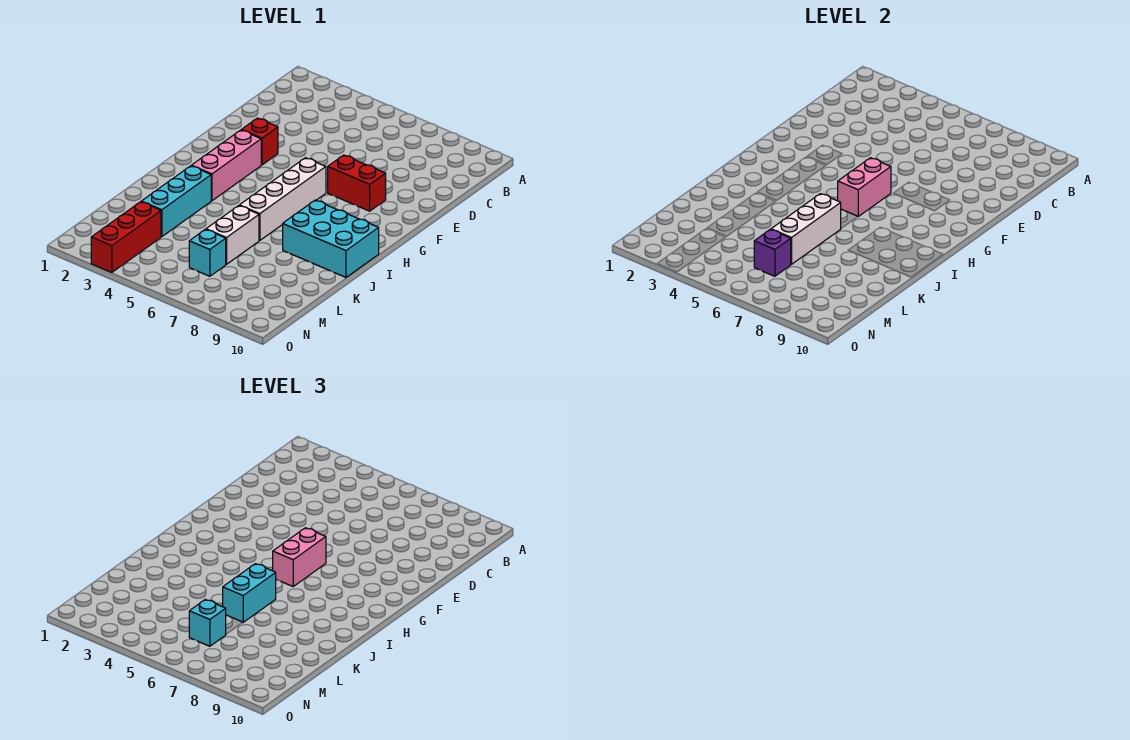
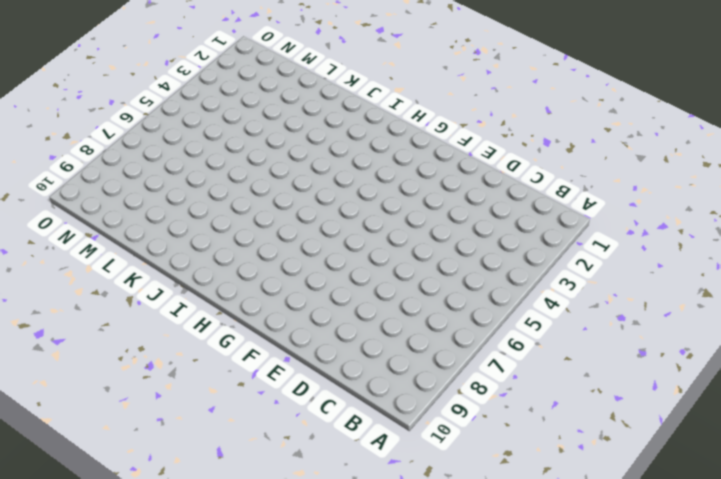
none -> red 1x1 brick [242,118,278,165]
none -> red 1x2 brick [328,155,386,211]
none -> pink 1x3 brick [191,130,261,201]

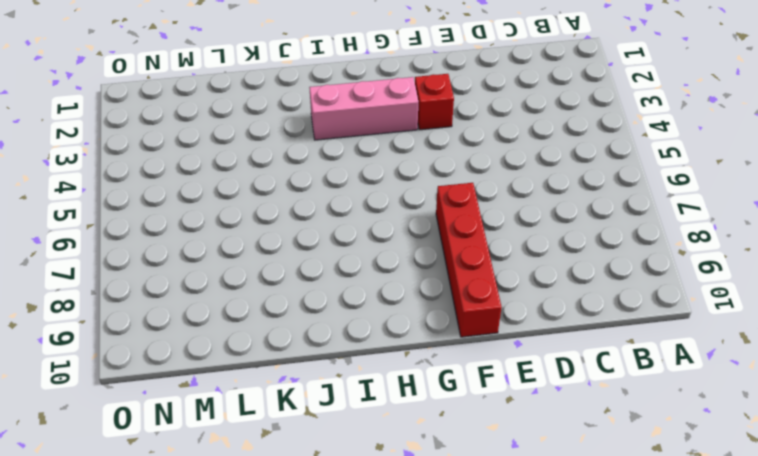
red 1x4 brick [436,183,502,337] -> red 1x2 brick [328,155,386,211]
none -> white 1x4 brick [239,158,326,240]
none -> cyan 2x3 brick [283,200,379,277]
none -> cyan 1x3 brick [141,166,211,237]

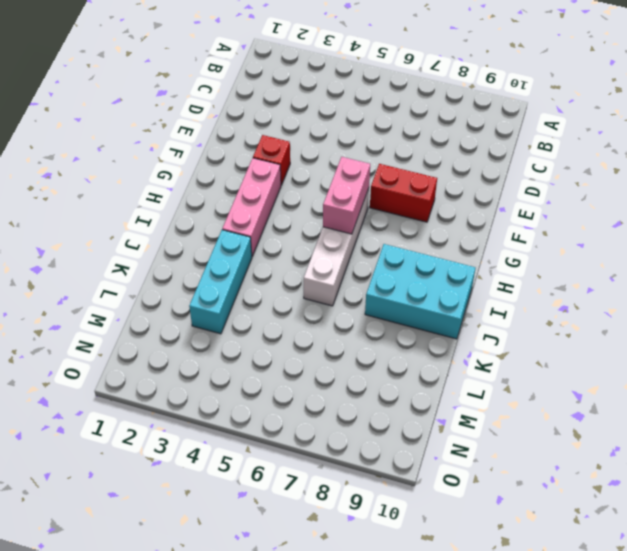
none -> white 1x2 brick [206,206,259,264]
none -> red 1x3 brick [91,202,161,272]
none -> cyan 1x1 brick [189,229,226,276]

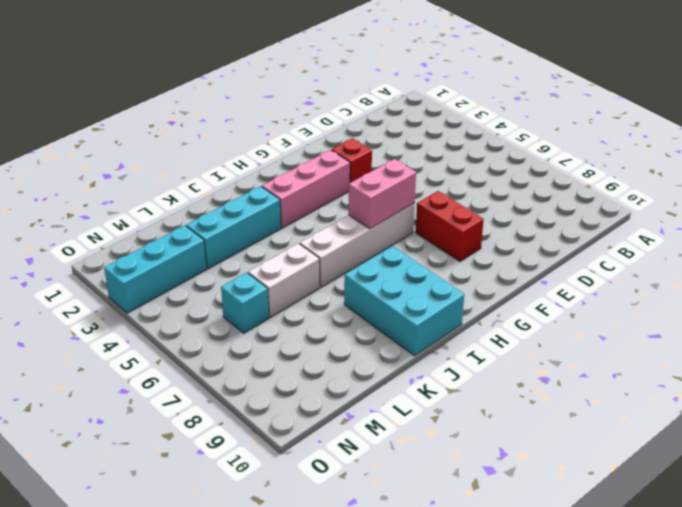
cyan 1x3 brick [104,226,207,313] -> red 1x3 brick [91,202,161,272]
none -> white 1x3 brick [771,194,841,264]
none -> purple 1x1 brick [754,229,791,276]
none -> pink 1x2 brick [273,528,326,586]

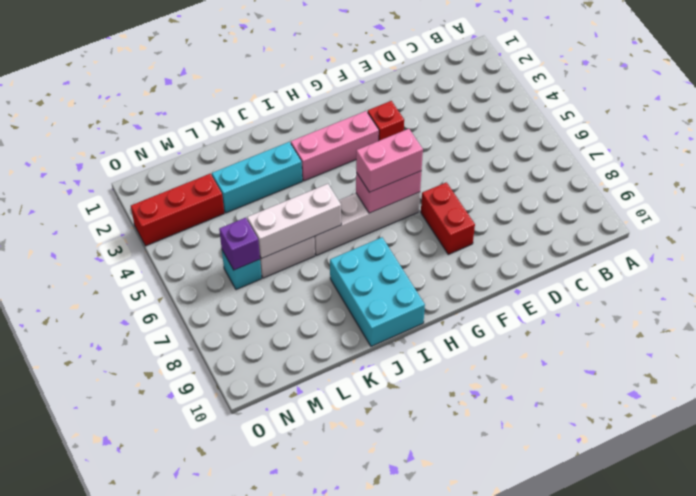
none -> cyan 1x2 brick [223,564,276,622]
none -> cyan 1x1 brick [189,599,226,646]

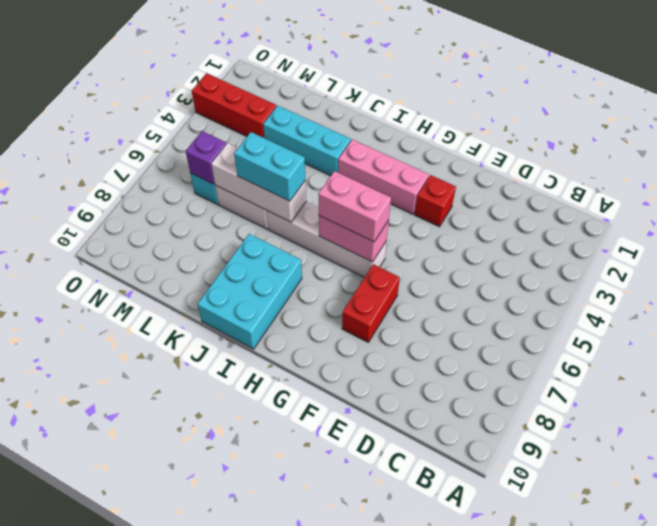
none -> cyan 1x1 brick [189,599,226,646]

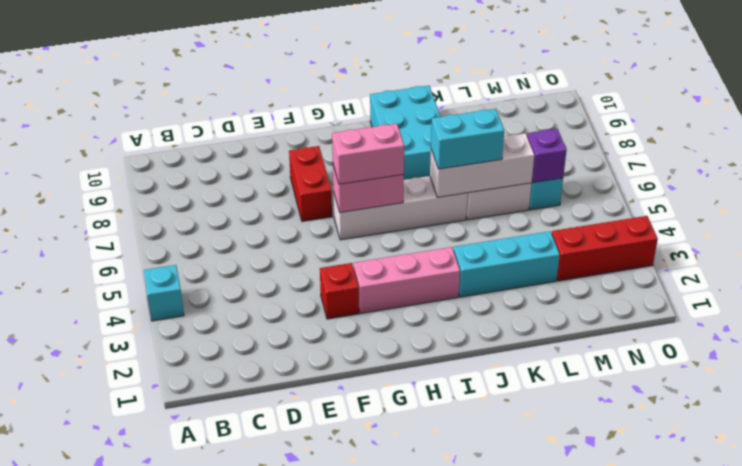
cyan 1x1 brick [144,265,184,321] -> cyan 1x1 brick moved to [189,599,226,646]

